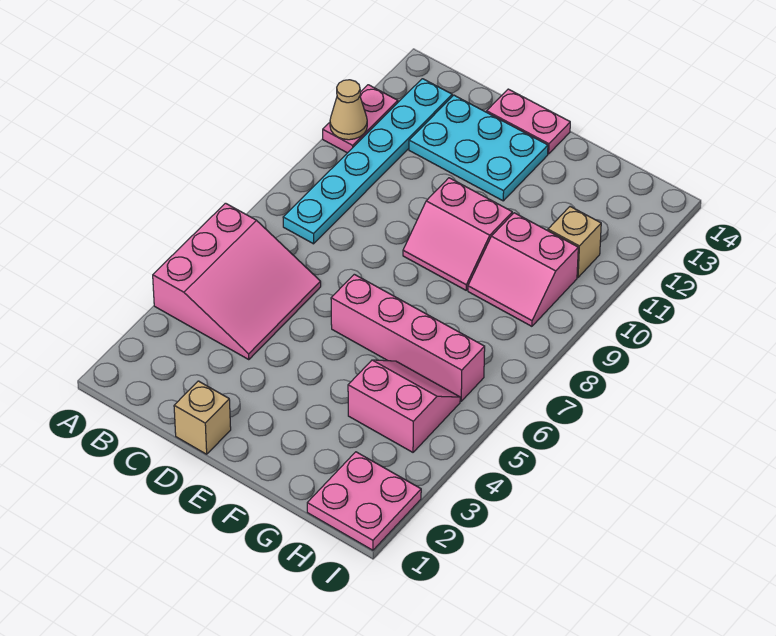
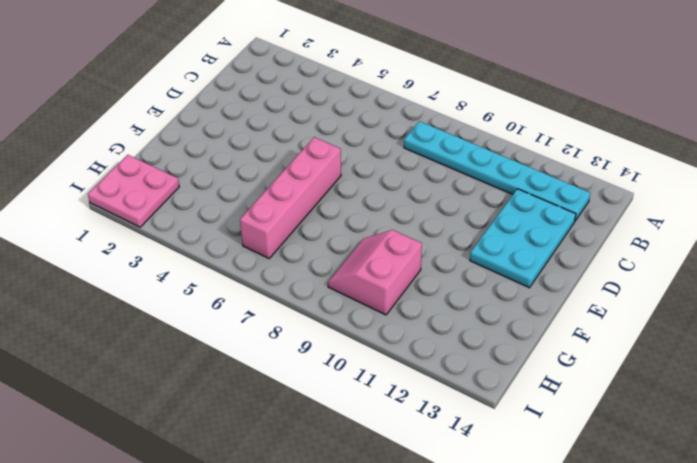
none -> pink 3x3 slope [153,203,321,360]
none -> pink 1x2 plate [323,85,398,153]
none -> tan 1x1 brick [174,381,231,454]

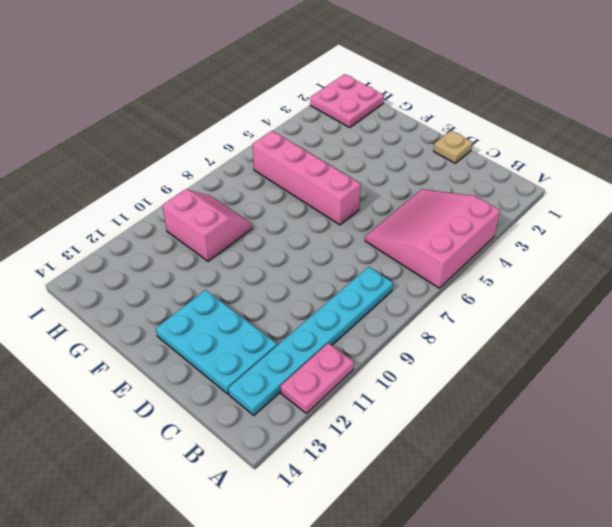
tan 1x1 plate [434,131,473,163] -> tan 1x1 brick [174,381,231,454]
none -> pink 1x2 plate [487,89,570,154]
none -> pink 2x2 slope [403,178,512,290]
none -> pink 2x2 slope [348,360,460,452]

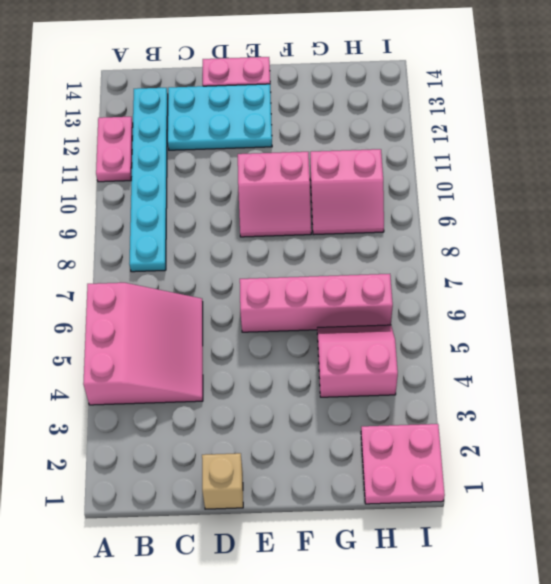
none -> tan 1x1 brick [548,207,601,277]
none -> tan 1x1 cone [330,80,367,140]

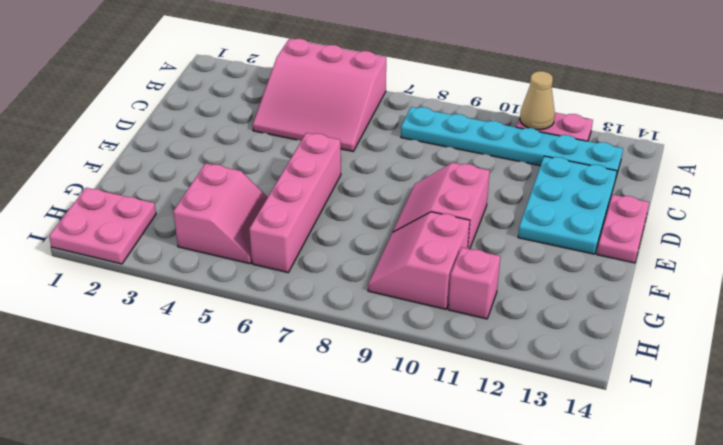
pink 1x1 brick [448,247,501,319] -> tan 1x1 brick [548,207,601,277]
none -> tan 1x1 brick [174,381,231,454]

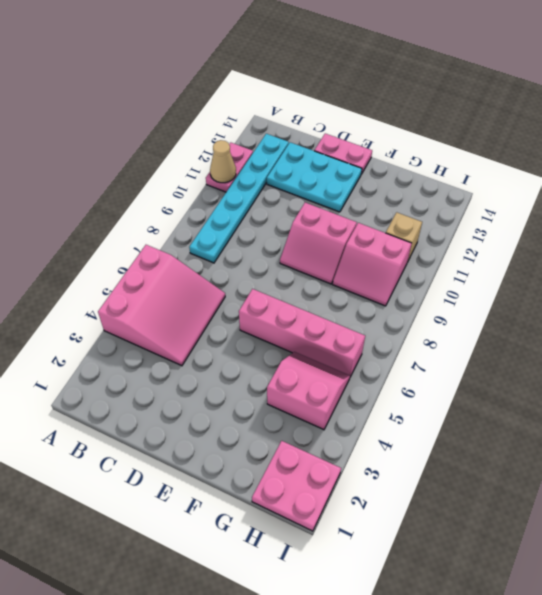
none -> tan 1x1 brick [174,381,231,454]

